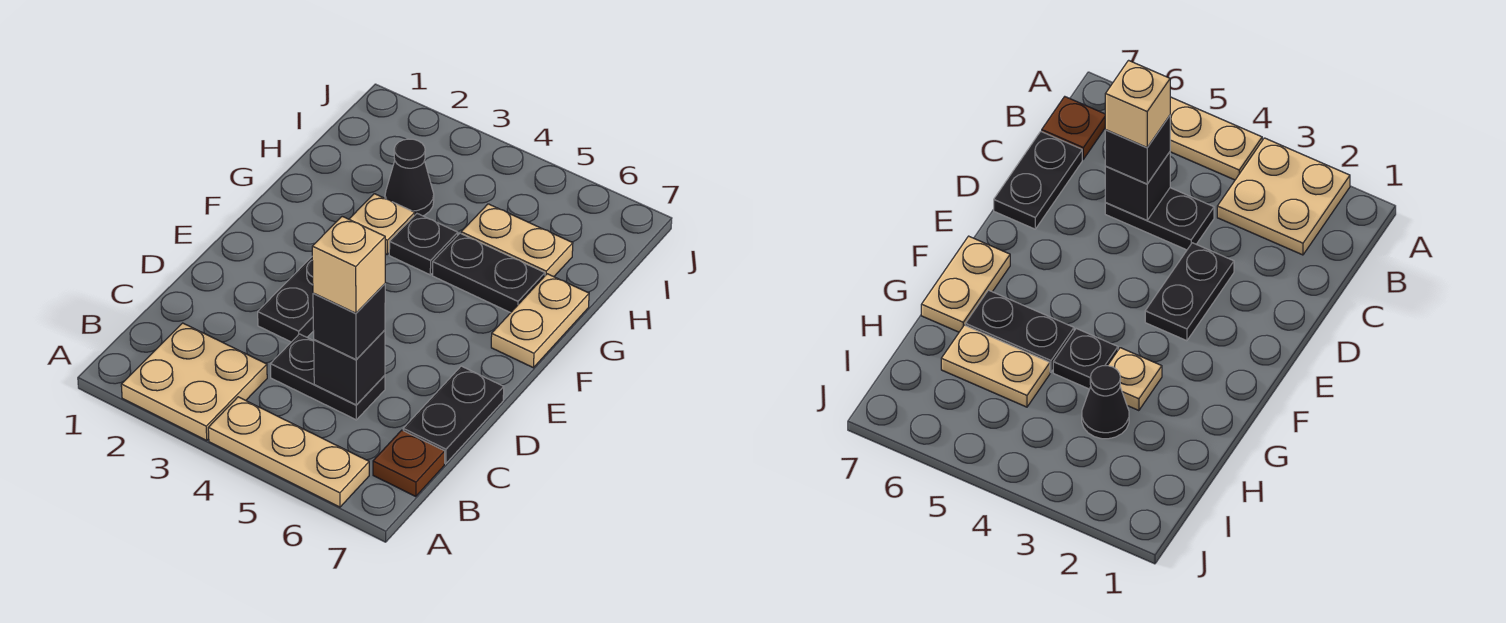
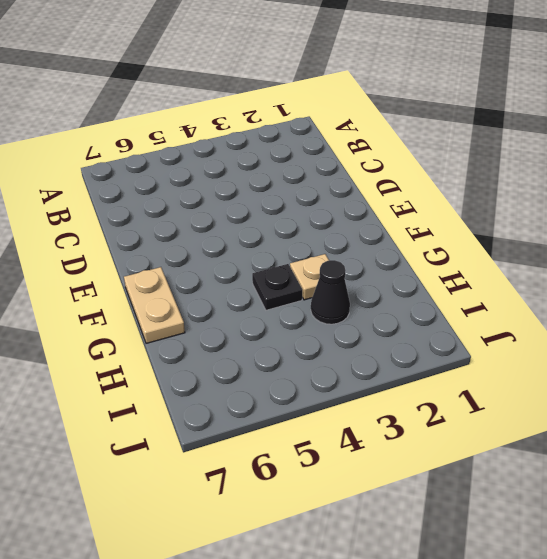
none -> tan 2x2 plate [121,323,267,440]
none -> tan 1x3 plate [208,397,369,507]
none -> brown 1x1 plate [373,430,445,497]

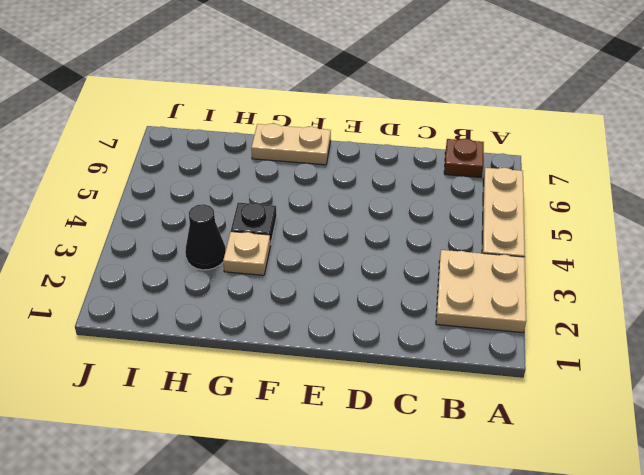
none -> black 1x2 plate [270,334,385,420]
none -> black 1x2 plate [403,366,504,464]
none -> black 1x2 plate [258,257,314,342]

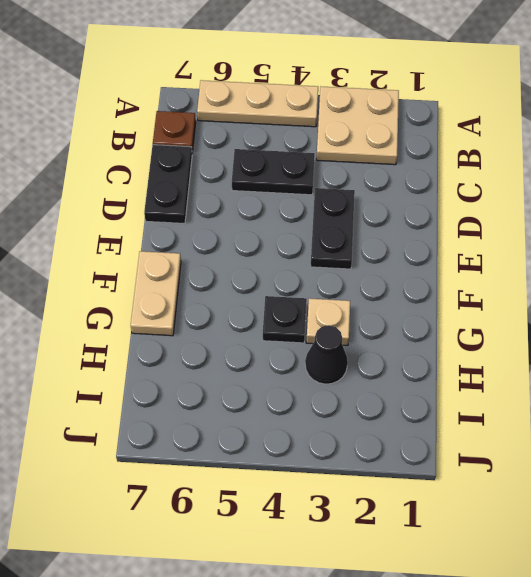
none -> black 1x2 plate [433,233,545,313]
none -> tan 1x2 plate [461,204,573,277]
none -> black 1x1 brick [314,330,385,405]

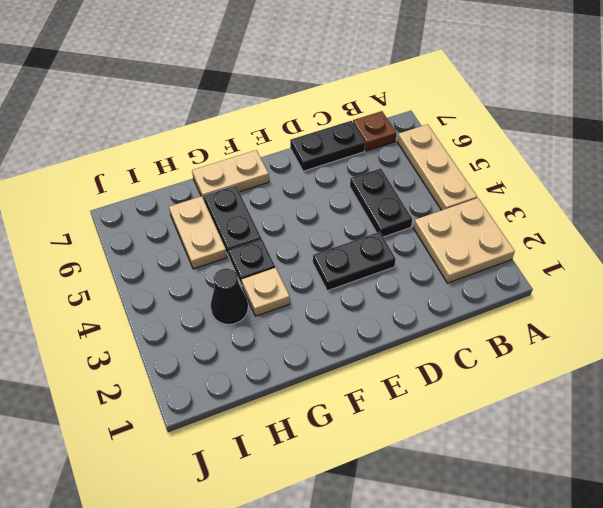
none -> black 1x1 brick [314,330,385,405]
none -> black 1x1 brick [313,284,385,359]
none -> tan 1x1 brick [312,216,385,313]

